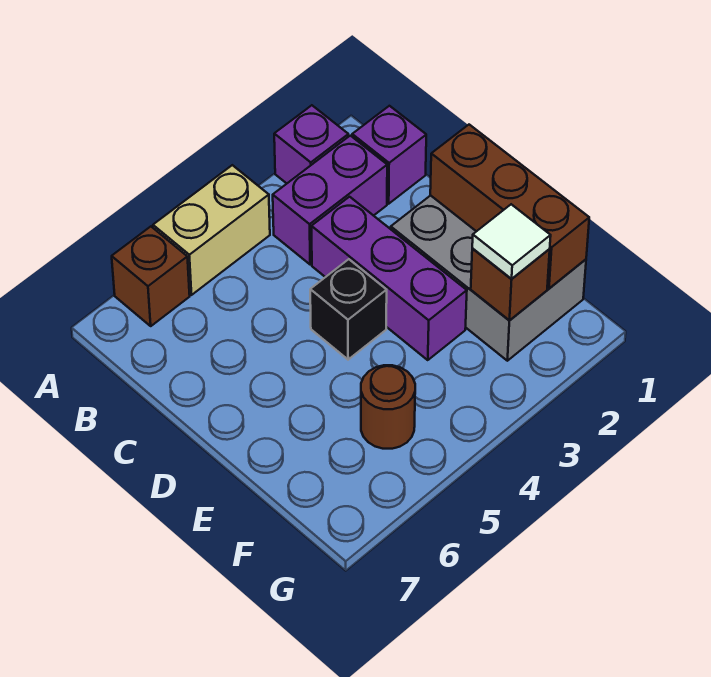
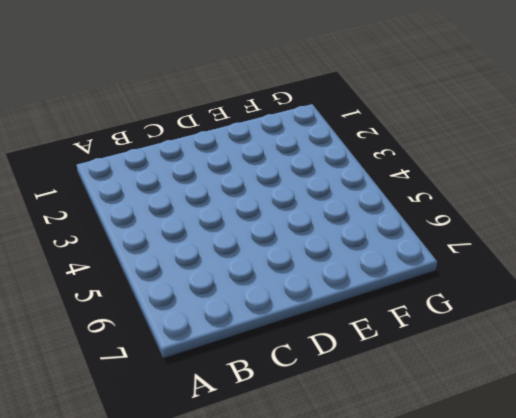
none -> purple 1x1 brick [274,105,348,183]
none -> tan 1x2 brick [153,165,270,295]
none -> brown 1x1 brick [112,227,190,326]

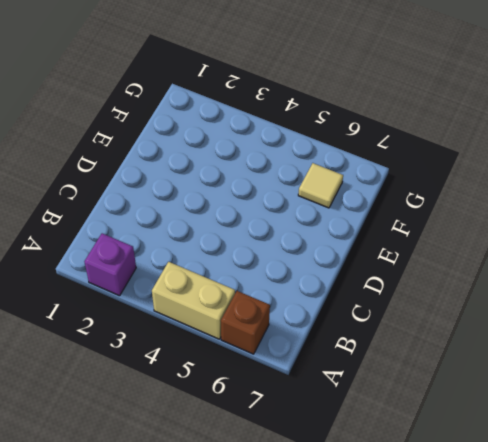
tan 1x1 tile [298,163,343,208] -> none
none -> purple 1x1 brick [352,106,426,204]
none -> purple 1x2 brick [273,136,387,264]
none -> purple 1x3 brick [311,197,467,360]

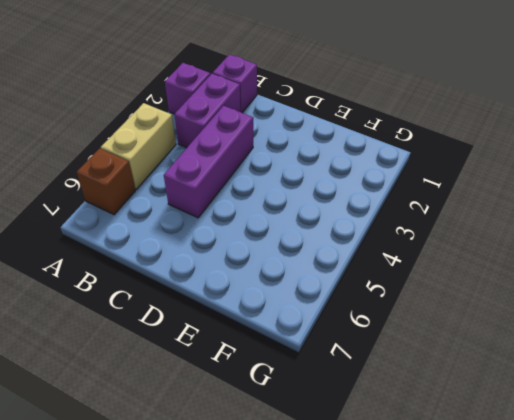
purple 1x3 brick [164,106,253,218] -> purple 1x3 brick turned to [311,197,467,360]
none -> grey 2x3 brick [391,195,586,361]
none -> black 1x1 brick [310,259,387,360]
none -> brown 1x1 round brick [361,365,415,449]

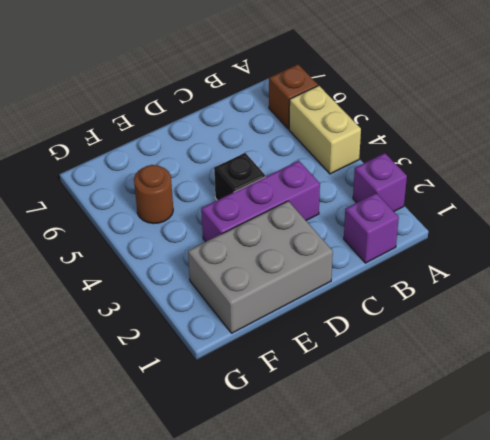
none -> purple 1x2 brick [273,136,387,264]
none -> brown 1x3 brick [430,125,589,288]
none -> brown 1x1 brick [471,248,550,321]

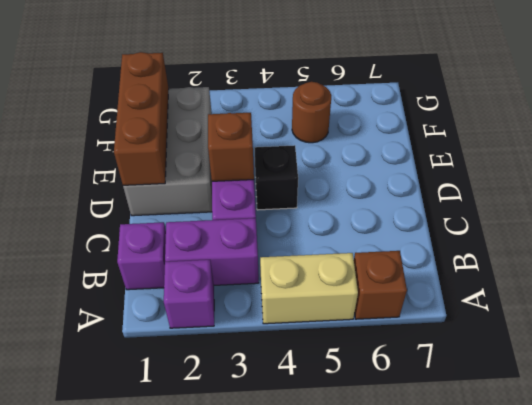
brown 1x1 brick [208,113,254,181] -> brown 1x1 brick moved to [471,248,550,321]
none -> white 1x1 tile [472,204,551,279]

